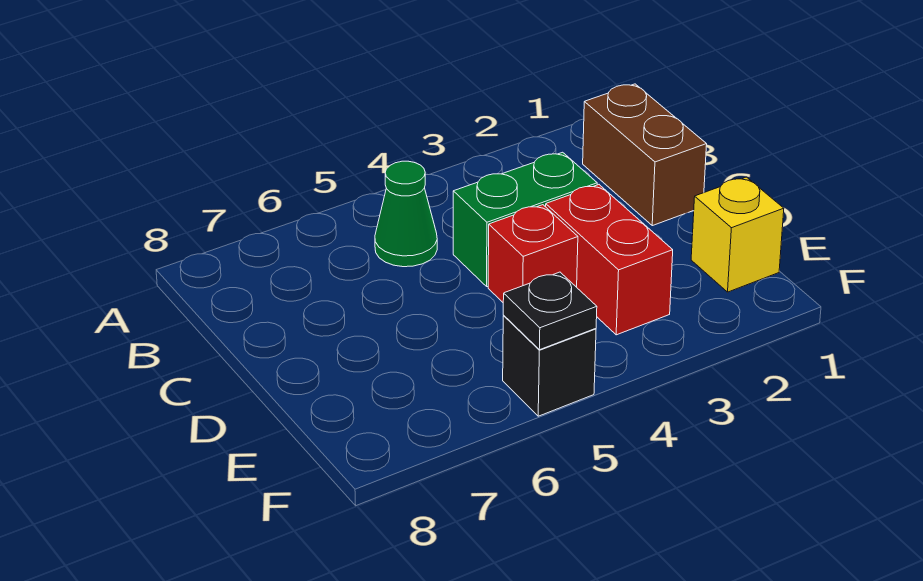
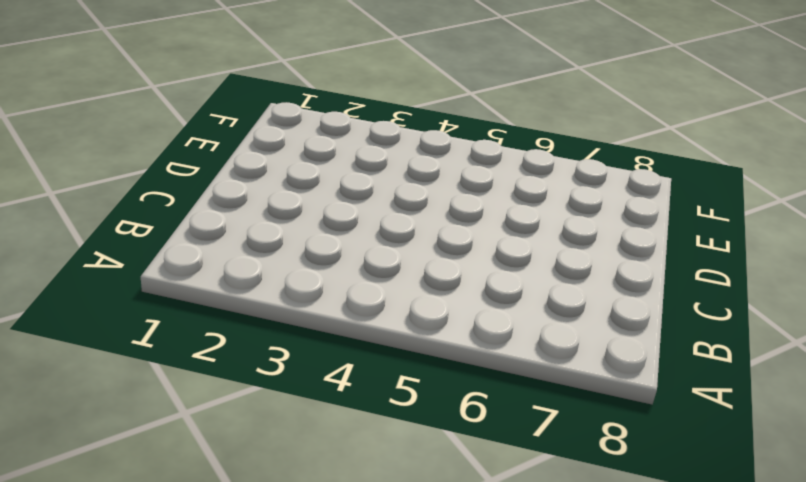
none -> brown 1x2 brick [583,84,707,226]
none -> green 1x1 cone [375,161,437,267]

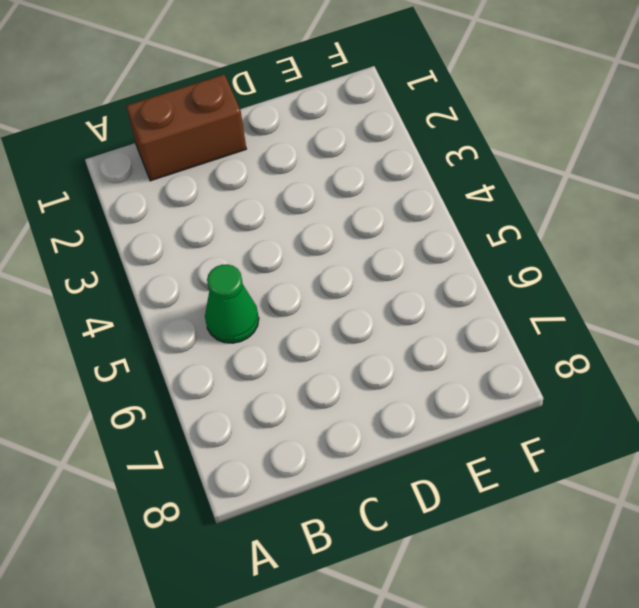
none -> green 1x2 brick [453,152,597,287]
none -> red 1x2 brick [546,185,673,335]

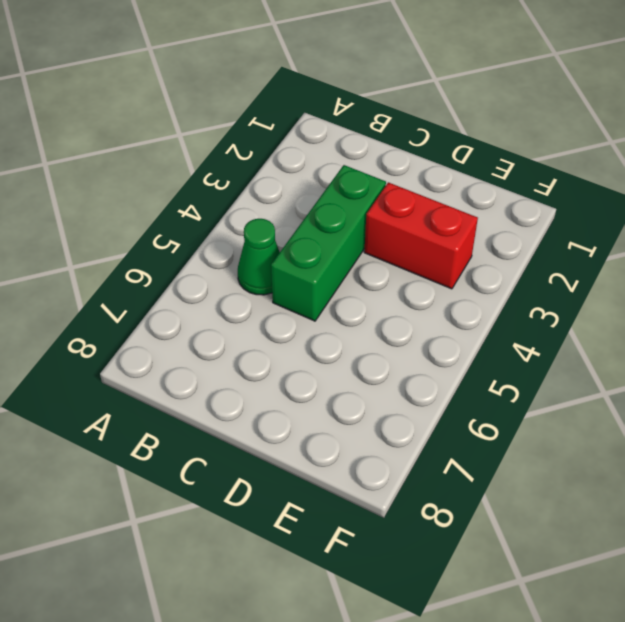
green 1x3 brick [271,165,386,321] -> green 1x2 brick [453,152,597,287]
none -> brown 1x2 brick [583,84,707,226]
none -> red 1x1 brick [488,205,578,302]

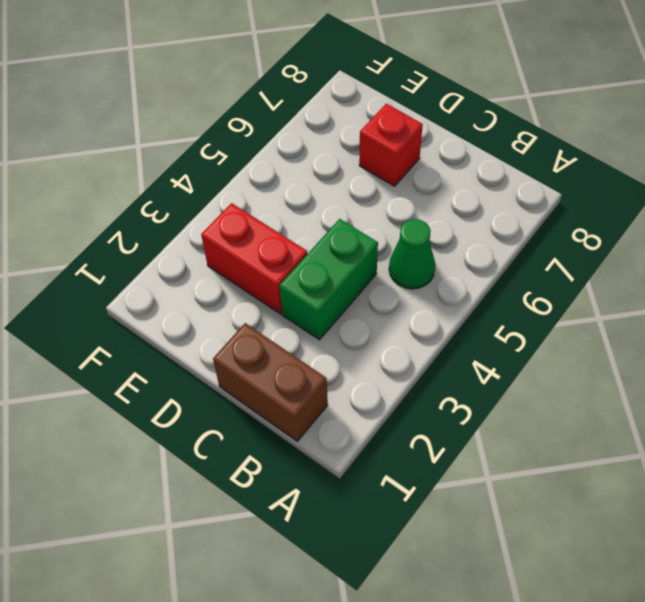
red 1x1 brick [359,104,423,186] -> red 1x1 brick moved to [488,205,578,302]
none -> yellow 1x1 brick [691,177,784,292]
none -> black 1x1 brick [503,316,596,416]

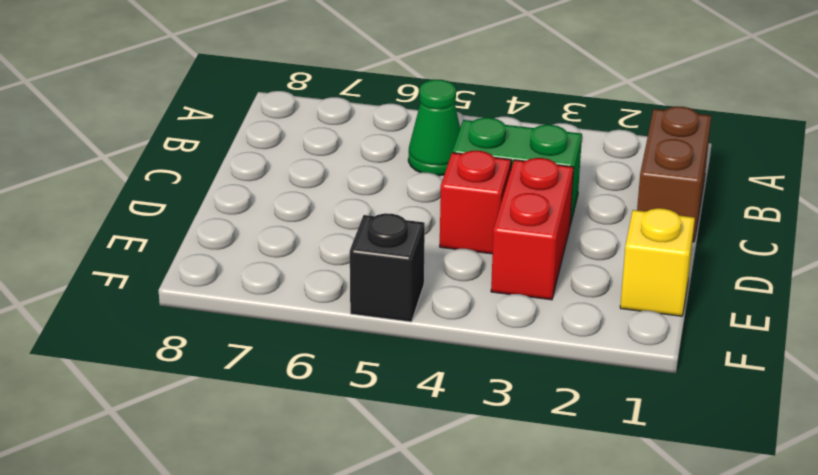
none -> black 1x1 plate [503,272,597,350]

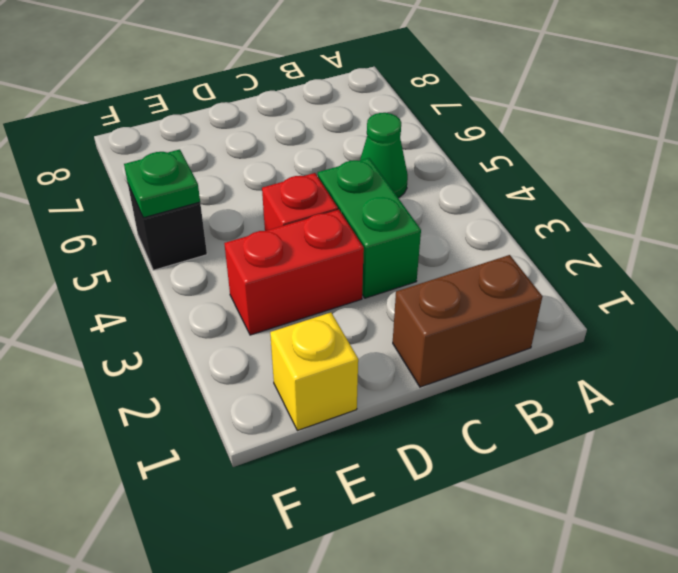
green 1x1 plate [124,149,200,218] -> black 1x1 plate [503,272,597,350]

